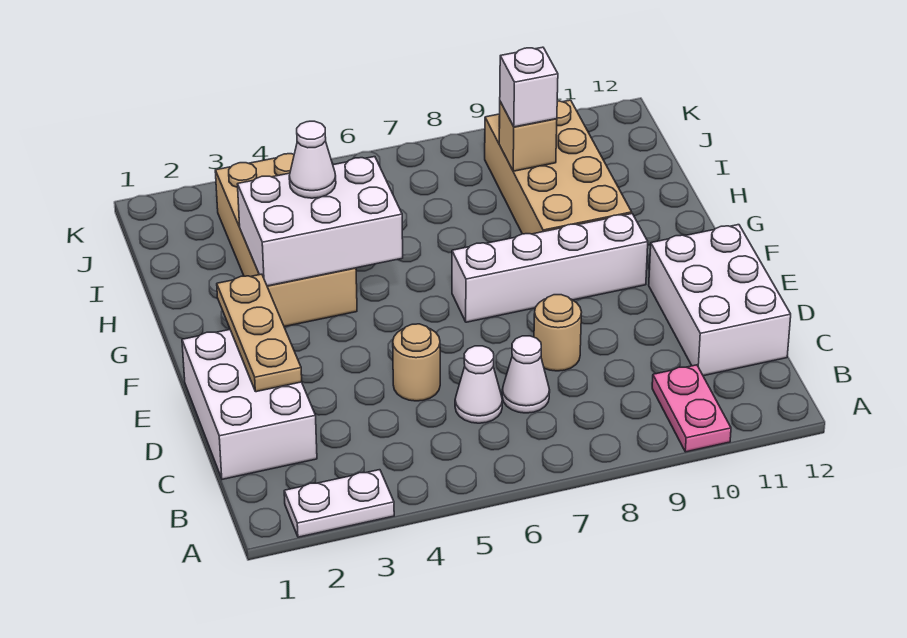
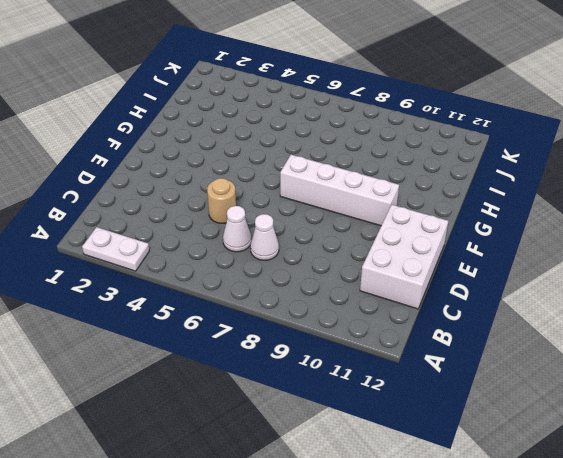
none -> pink 1x2 plate [652,365,731,452]
none -> white 2x3 brick [182,330,317,479]
none -> tan 1x1 round brick [534,295,582,371]

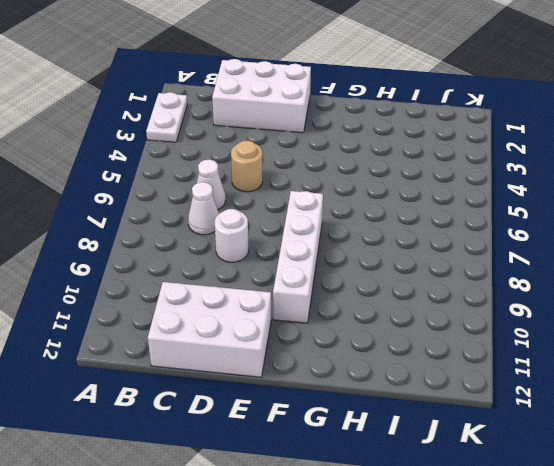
white 1x1 round brick [215,209,249,262] -> tan 1x1 round brick [534,295,582,371]
none -> pink 1x2 plate [652,365,731,452]
none -> tan 2x4 brick [215,154,357,327]
none -> tan 2x4 brick [485,100,632,234]

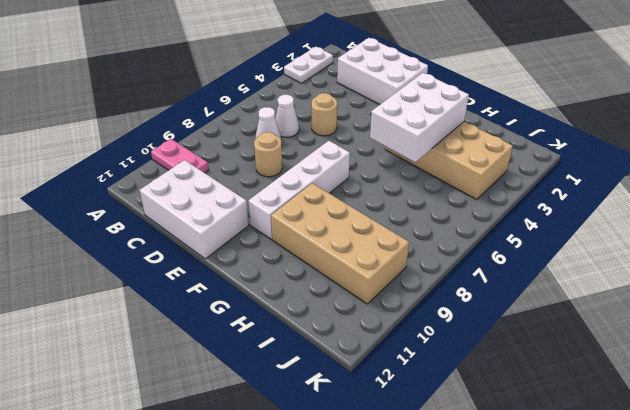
none -> tan 1x3 plate [217,274,302,392]
none -> tan 1x1 brick [499,102,557,171]
none -> white 1x1 cone [289,121,336,198]

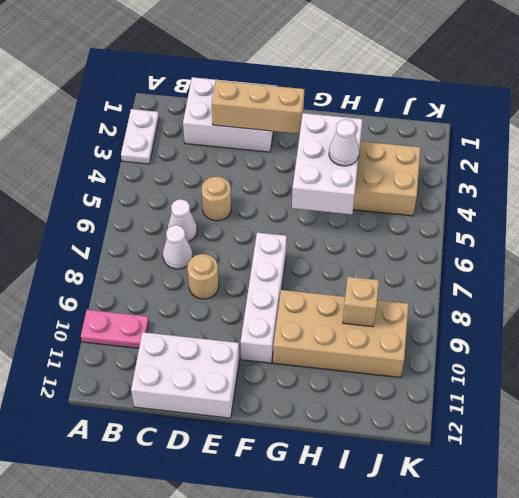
tan 1x3 brick [212,80,304,134] -> tan 1x3 plate [217,274,302,392]
none -> white 1x1 brick [500,47,558,127]

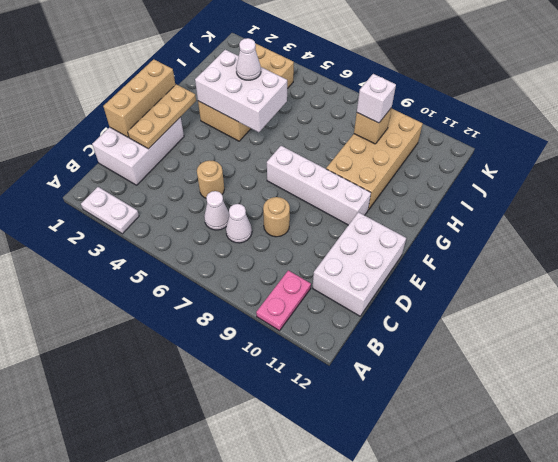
tan 1x3 brick [103,59,175,137] -> none

